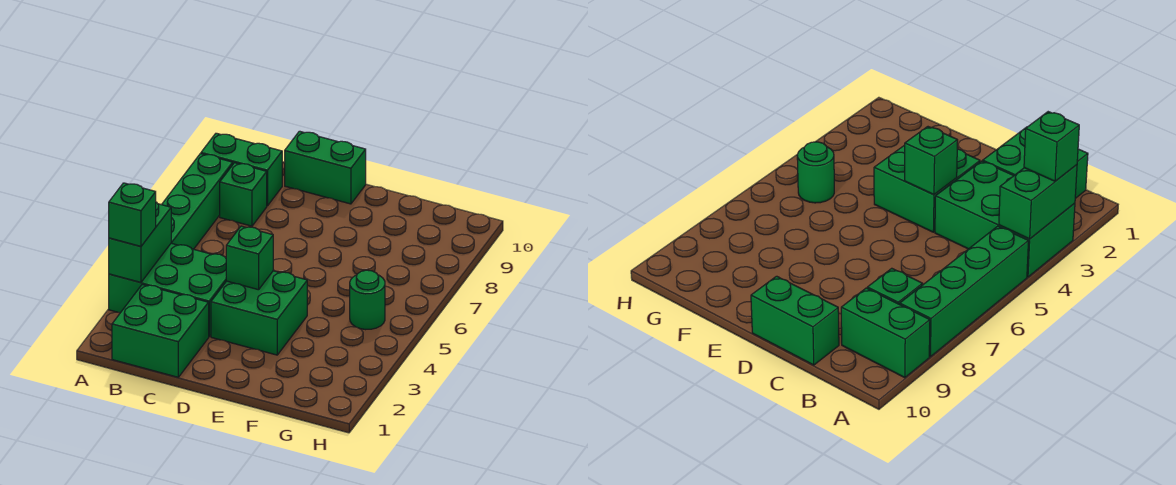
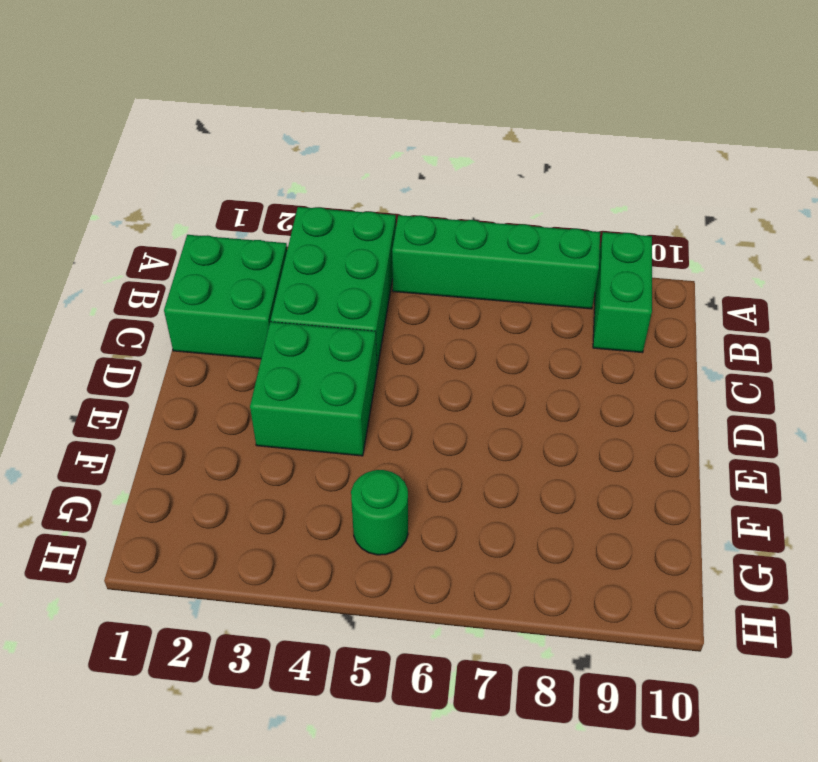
none -> green 1x1 brick [220,163,267,226]
none -> green 1x2 brick [285,131,366,204]

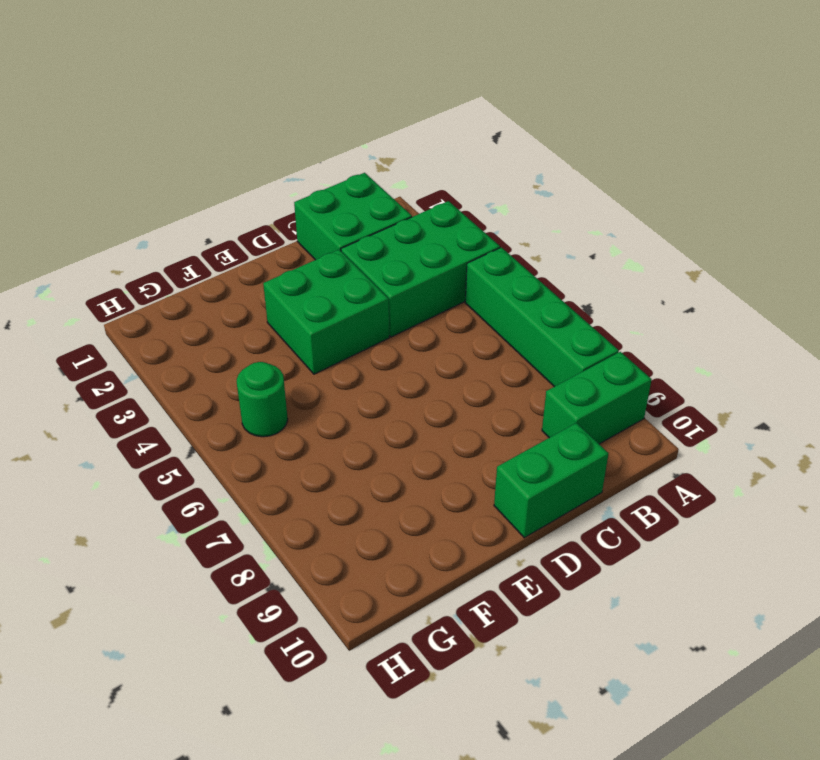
none -> green 1x1 brick [220,163,267,226]
none -> green 1x2 brick [109,202,171,282]

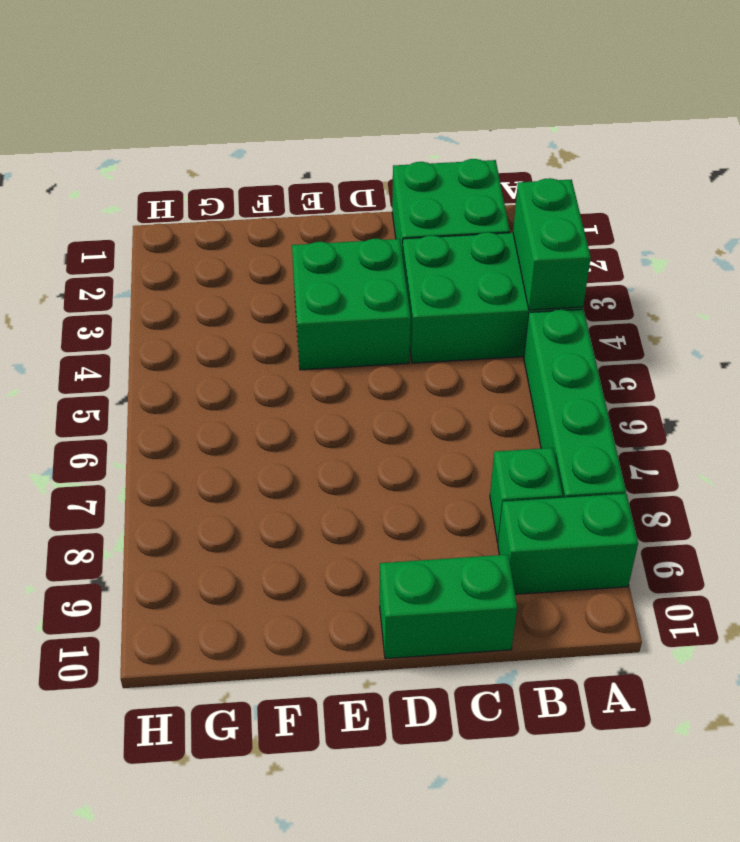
none -> green 1x1 round brick [350,270,385,330]
none -> green 1x1 brick [226,226,273,290]

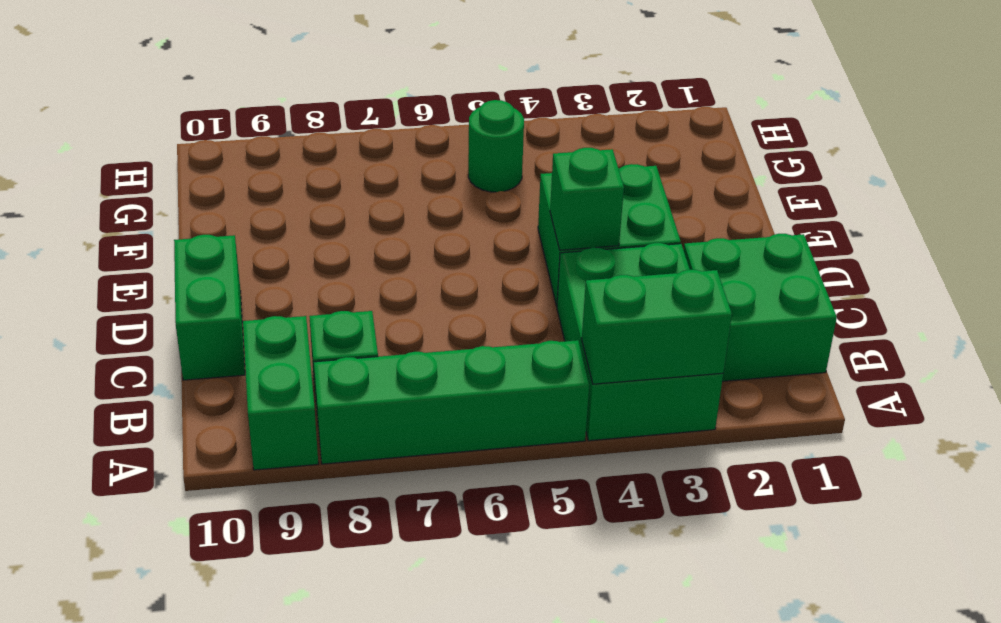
none -> green 1x1 brick [109,183,156,246]

